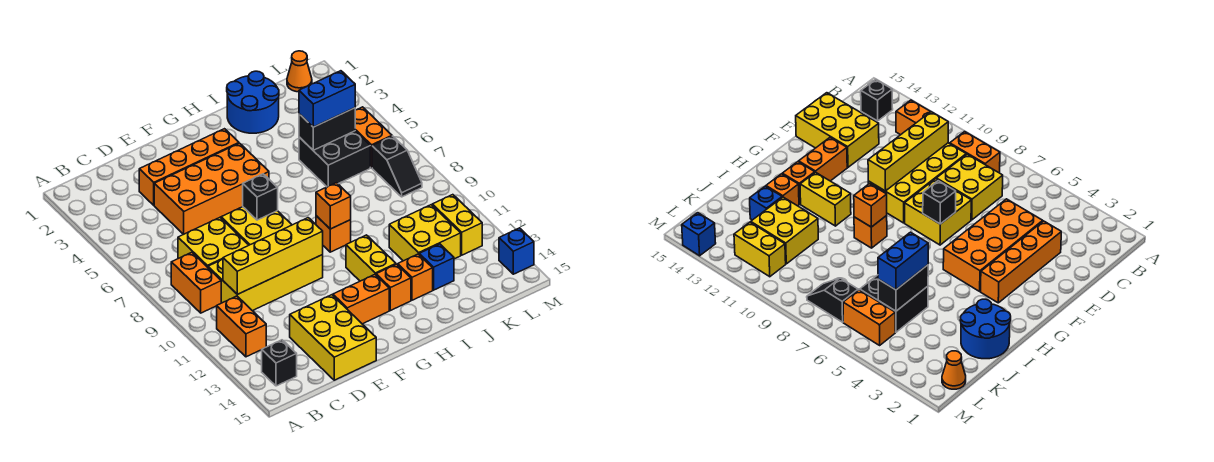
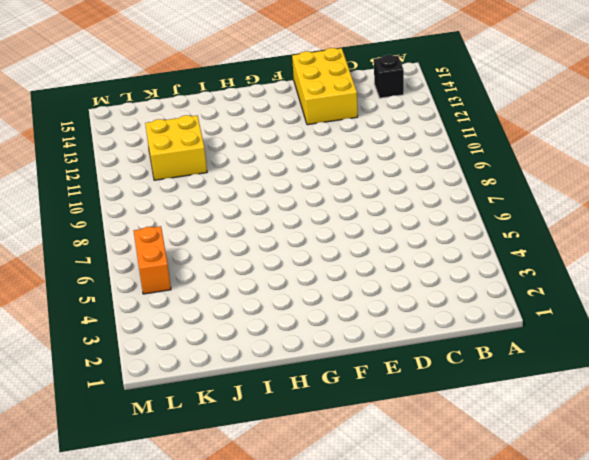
none -> orange 1x2 brick [171,252,221,313]
none -> orange 1x2 brick [217,296,266,357]
none -> yellow 2x2 brick [178,218,249,267]

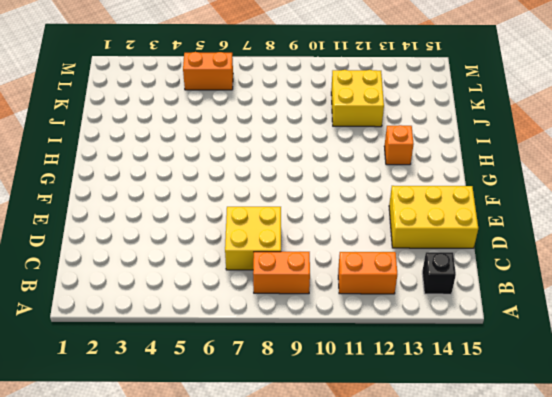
none -> yellow 2x4 brick [208,255,323,311]
none -> orange 1x4 brick [139,129,239,205]
none -> orange 2x4 brick [154,143,269,234]

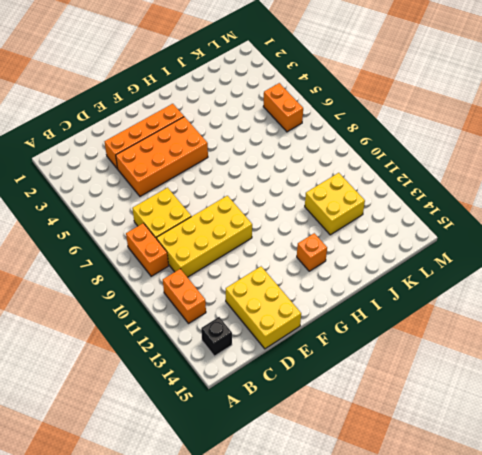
none -> yellow 2x2 brick [221,207,292,245]
none -> orange 1x2 brick [333,275,389,324]
none -> orange 1x1 brick [316,216,351,252]

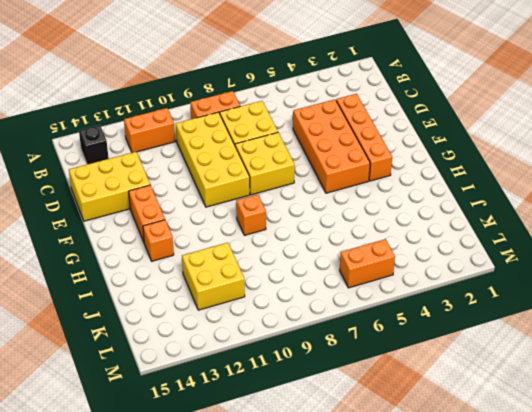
none -> yellow 1x2 brick [346,235,396,281]
none -> blue 2x2 round brick [227,71,279,133]
none -> orange 1x1 brick [398,254,433,300]

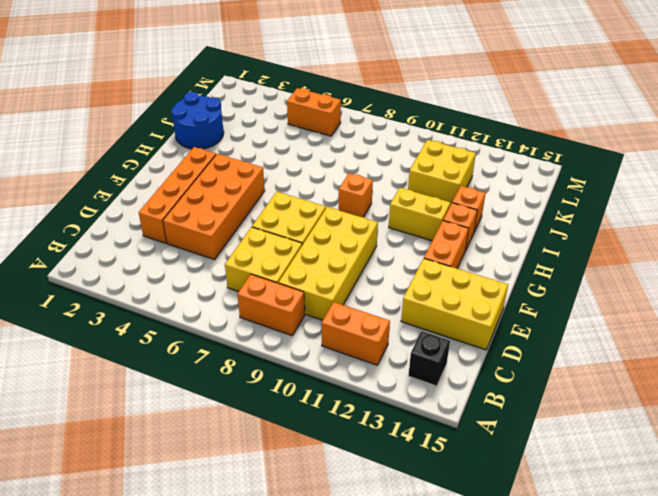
none -> black 2x2 brick [299,131,370,187]
none -> blue 1x1 brick [419,244,454,290]
none -> orange 1x1 cone [287,51,312,92]

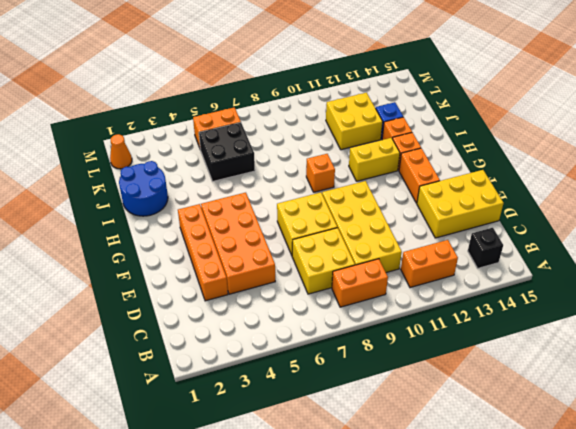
none -> black 1x2 slope [372,136,422,197]
none -> yellow 1x2 brick [432,195,482,255]
none -> blue 1x1 brick [499,228,534,274]

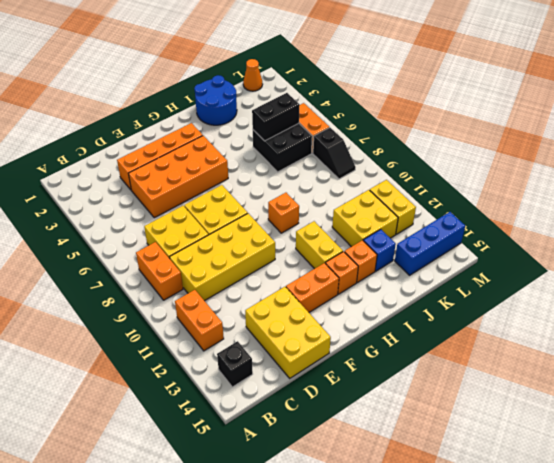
blue 1x3 brick [395,212,465,275] -> blue 1x1 brick [499,228,534,274]
none -> yellow 1x4 brick [223,218,323,294]
none -> black 1x1 brick [243,174,278,220]
none -> orange 1x1 brick [316,183,351,229]

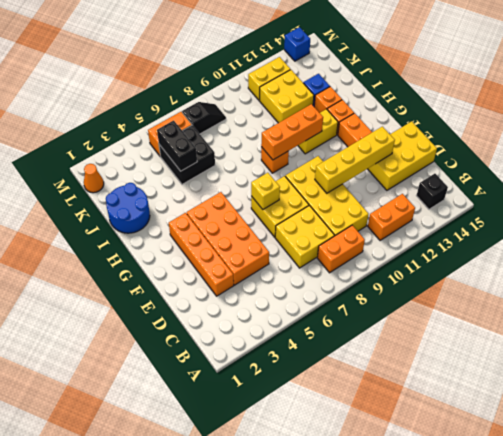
yellow 1x4 brick [315,127,395,193] -> yellow 1x4 brick turned to [223,218,323,294]
yellow 1x1 brick [251,173,280,209] -> black 1x1 brick [243,174,278,220]
orange 1x3 brick [261,104,323,160] -> orange 1x1 brick [316,183,351,229]
none -> blue 1x2 brick [299,71,355,127]

